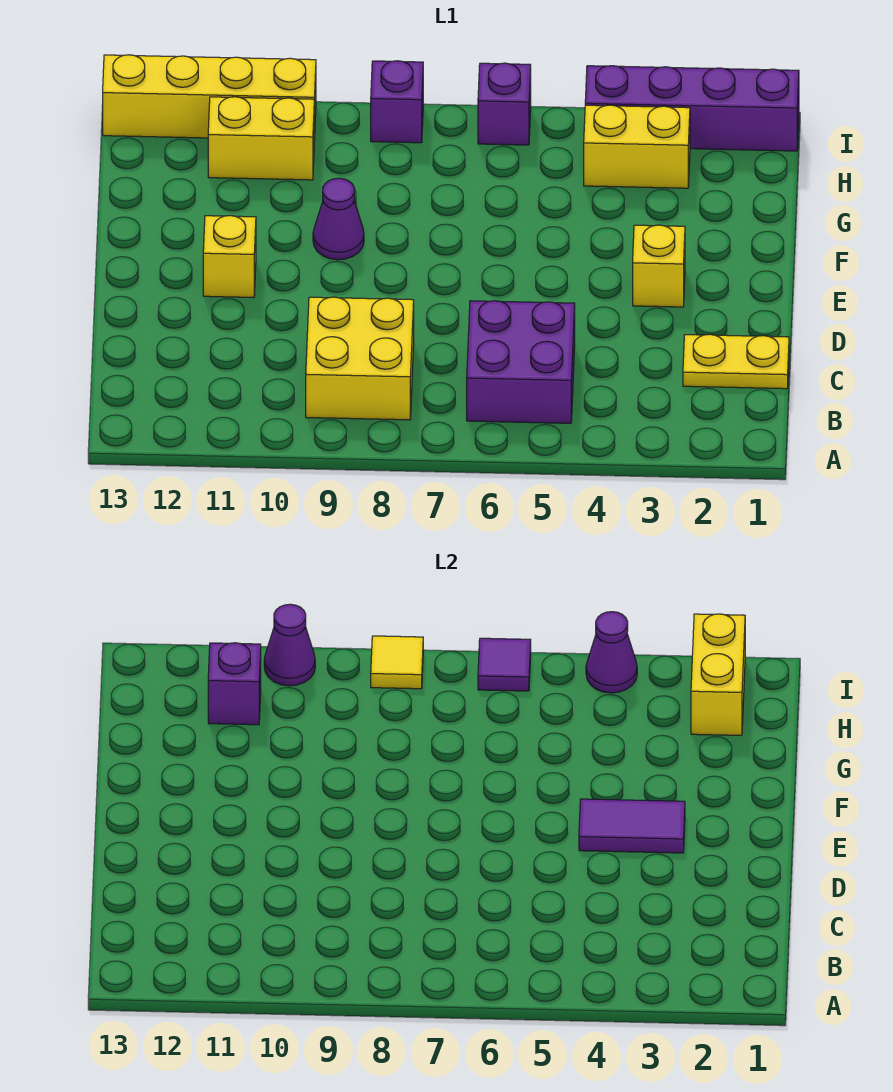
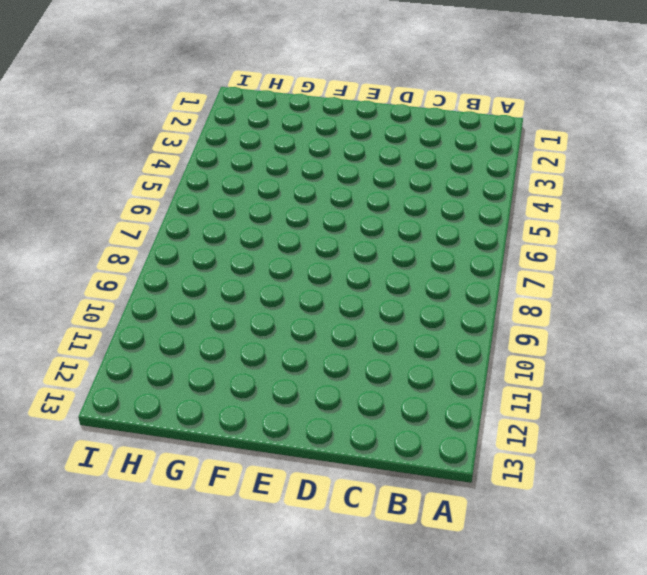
none -> purple 2x2 brick [467,301,575,423]
none -> yellow 2x2 brick [306,297,414,420]
none -> yellow 1x2 plate [683,334,789,389]

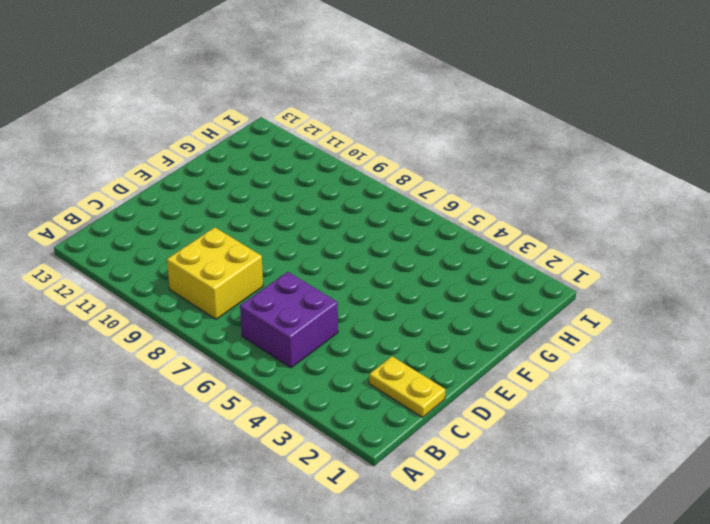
none -> yellow 1x1 brick [633,225,685,307]
none -> yellow 1x1 brick [203,216,256,297]
none -> purple 1x1 cone [313,178,364,260]

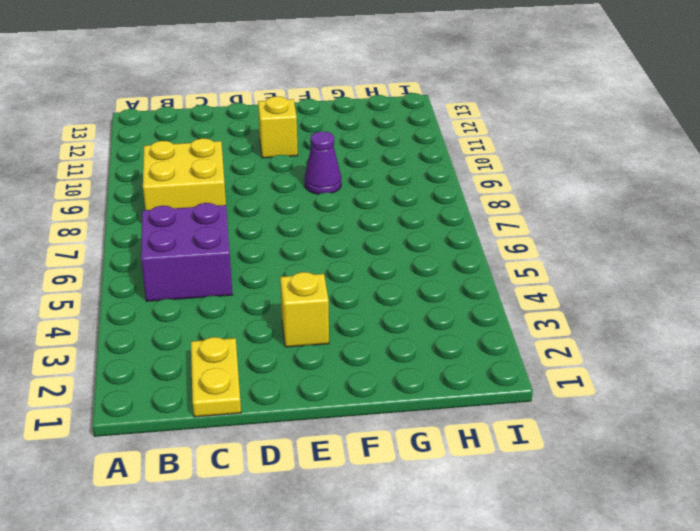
none -> yellow 1x2 brick [584,105,690,188]
none -> yellow 1x2 brick [208,97,314,180]
none -> purple 1x4 brick [585,66,799,151]

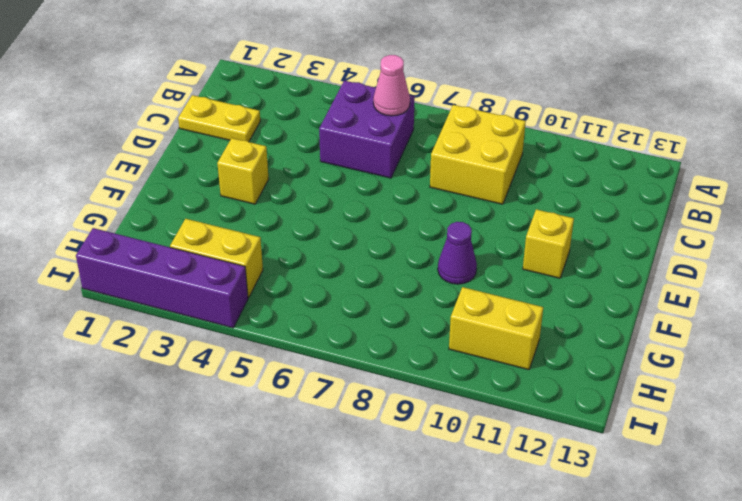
pink 1x1 cone [373,55,410,116] -> none
none -> purple 1x1 brick [478,63,531,145]
none -> purple 1x1 brick [371,61,423,143]
none -> yellow 1x4 brick [103,55,316,140]

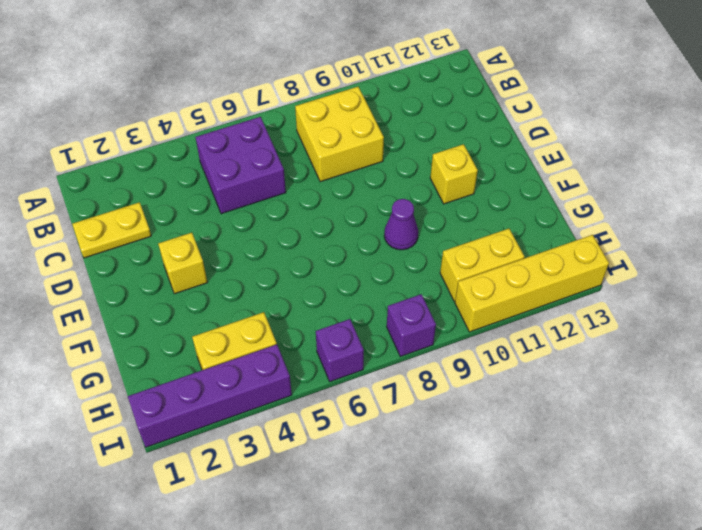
none -> purple 1x2 tile [579,799,685,853]
none -> yellow 1x2 brick [691,614,745,735]
none -> purple 1x1 brick [208,643,261,725]

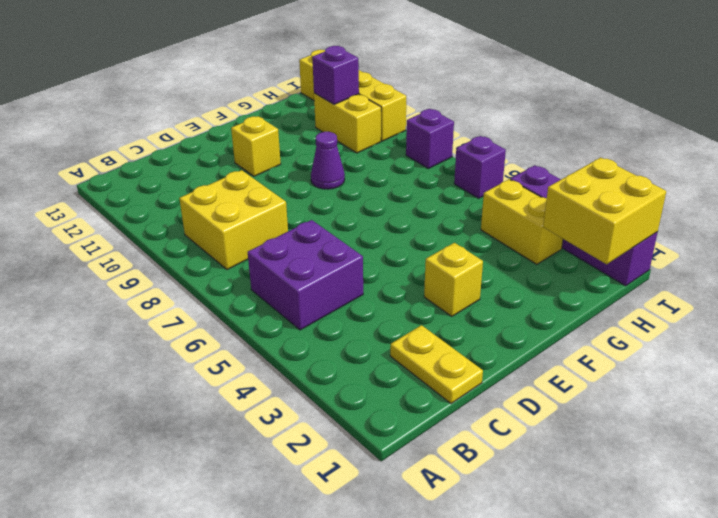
yellow 2x2 brick [543,157,666,264] -> yellow 1x2 brick [691,614,745,735]
none -> purple 1x2 tile [579,799,685,853]
none -> purple 1x1 cone [586,612,637,693]
none -> purple 1x1 tile [478,638,531,691]

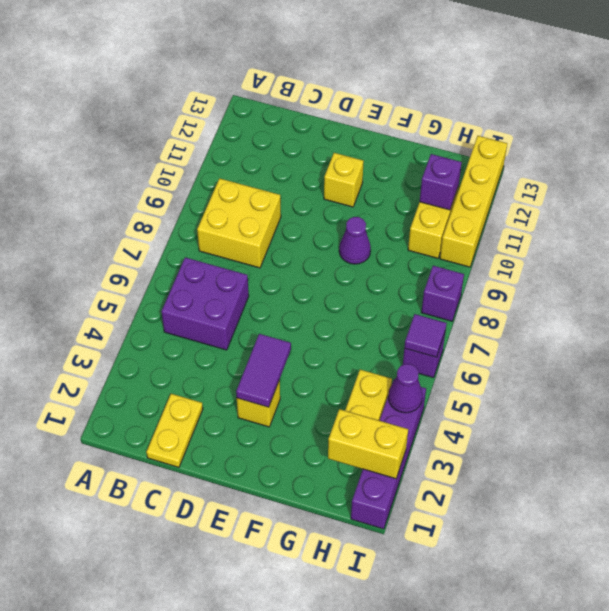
none -> yellow 1x1 tile [371,636,423,689]
none -> purple 1x1 cone [264,604,315,686]

